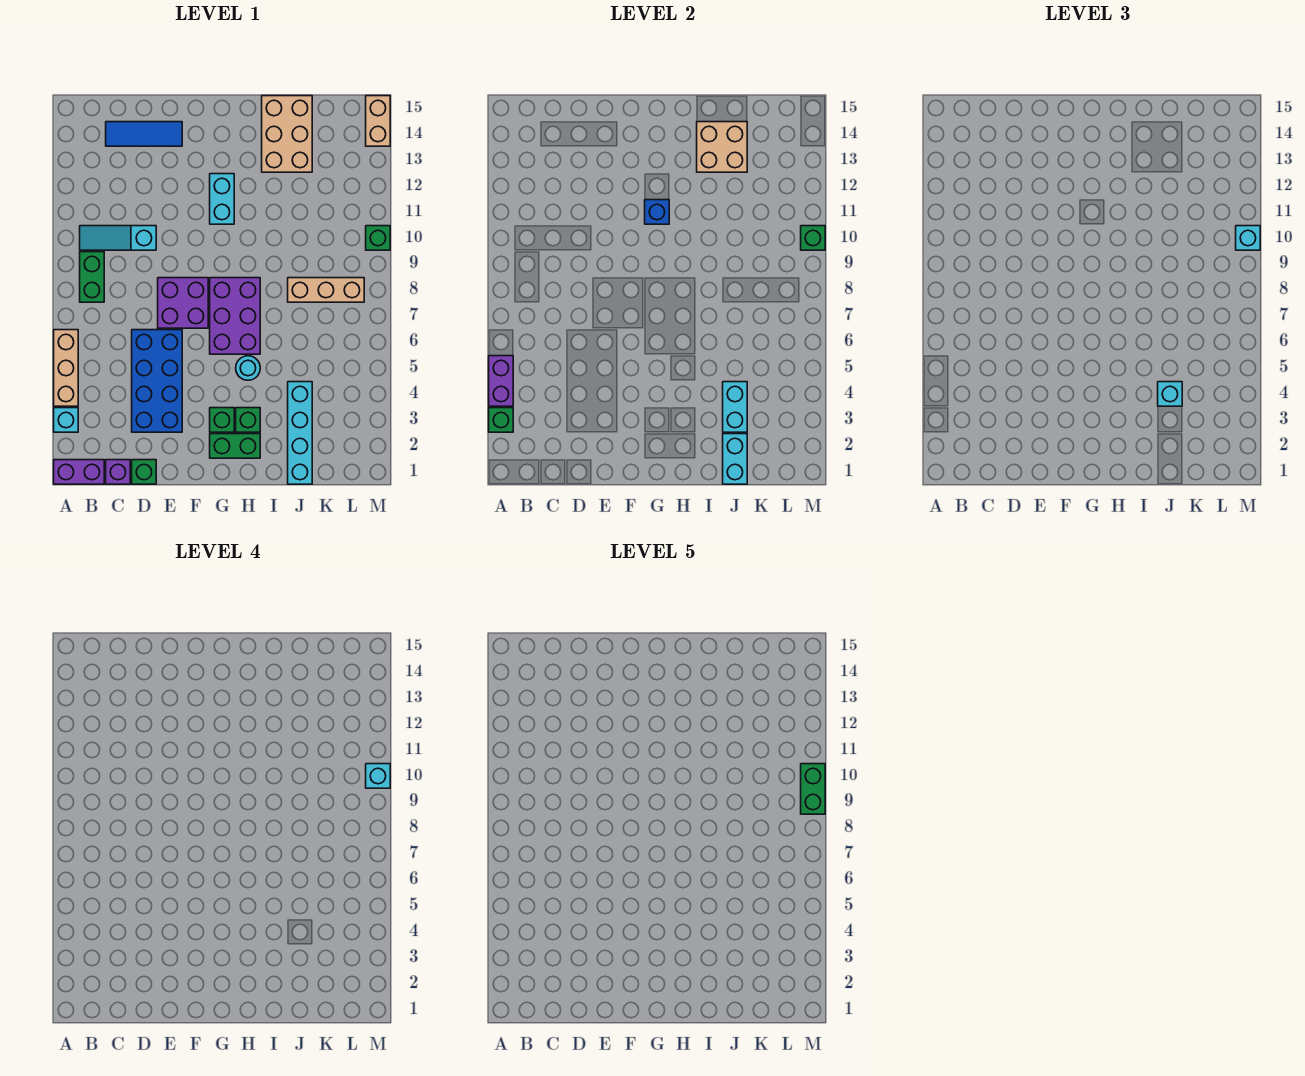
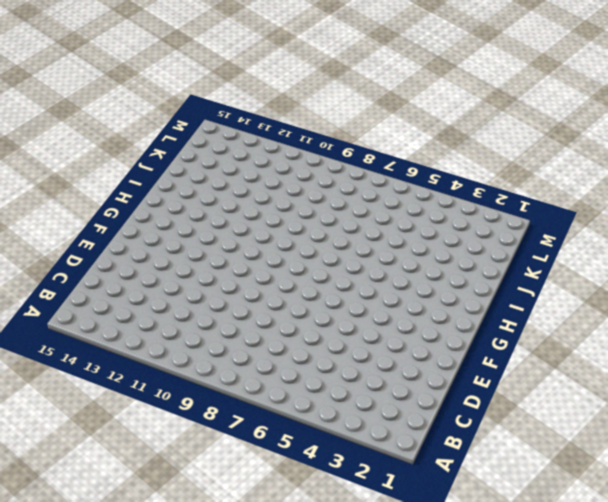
none -> purple 1x2 brick [54,460,104,484]
none -> cyan 1x1 brick [54,408,78,432]
none -> tan 1x3 brick [54,330,78,406]
none -> green 1x2 brick [80,252,104,302]

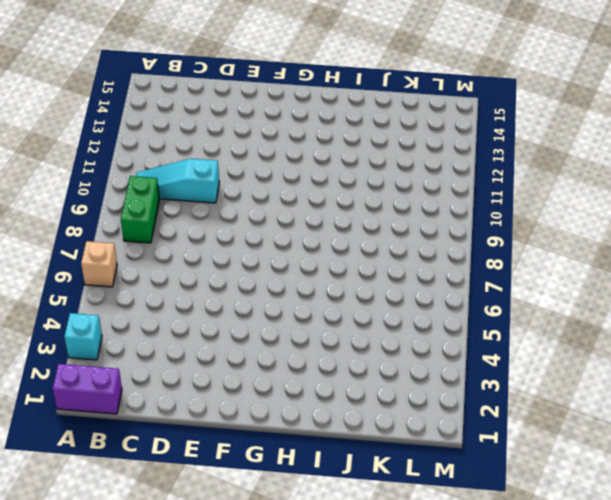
tan 1x1 brick [81,241,117,287] -> tan 1x3 brick [54,330,78,406]
none -> purple 1x1 brick [106,460,130,484]
none -> blue 1x3 tile [106,122,182,146]
none -> green 1x1 brick [132,460,156,484]
none -> blue 2x4 brick [132,330,182,432]

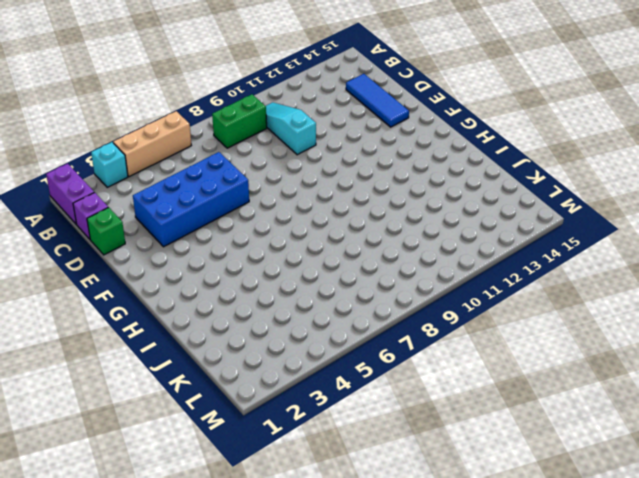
none -> purple 2x2 brick [158,278,208,328]
none -> green 1x2 brick [210,434,260,458]
none -> green 1x1 brick [210,408,234,432]
none -> purple 2x3 brick [210,278,260,354]

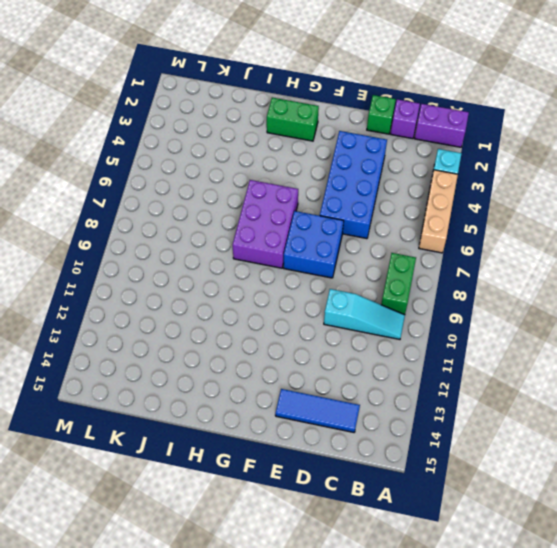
blue 2x2 brick [284,211,344,278] -> purple 2x2 brick [158,278,208,328]
none -> green 1x1 brick [210,408,234,432]
none -> cyan 1x2 brick [210,174,234,224]
none -> green 1x1 brick [236,408,260,432]
none -> cyan 1x1 round brick [236,356,260,380]

